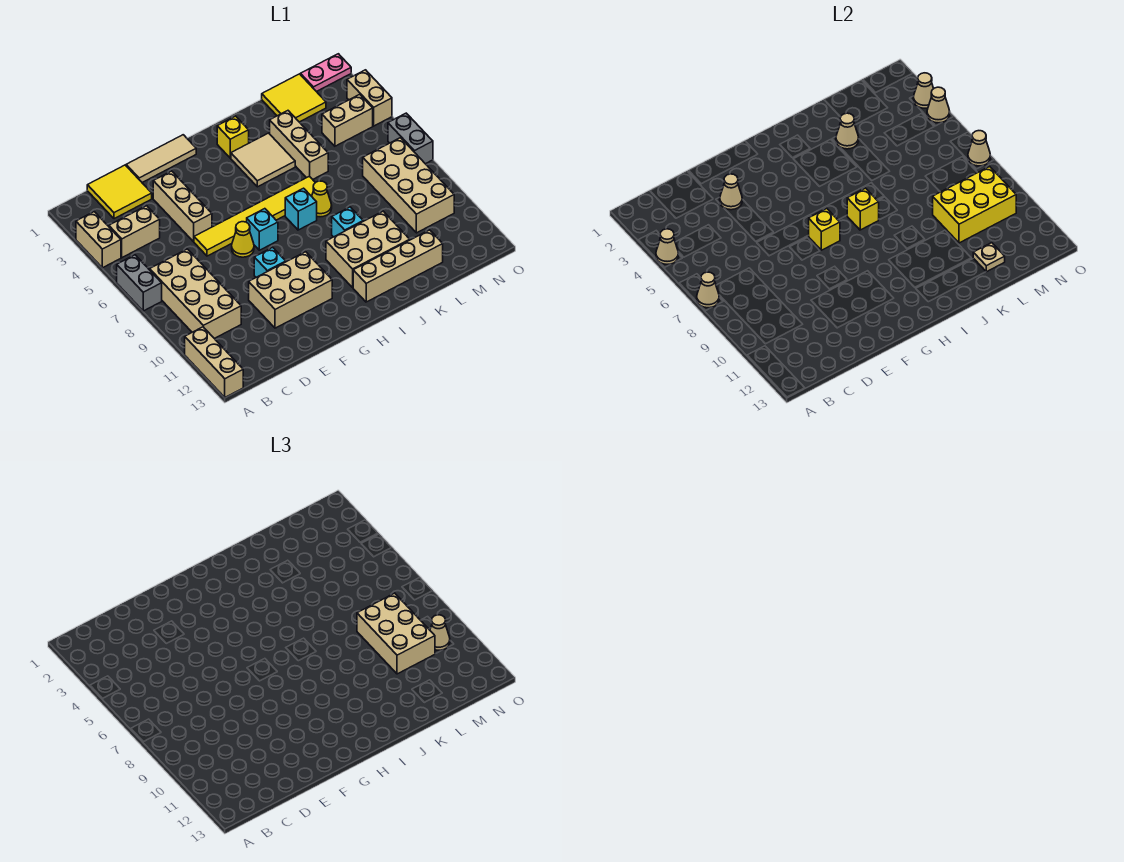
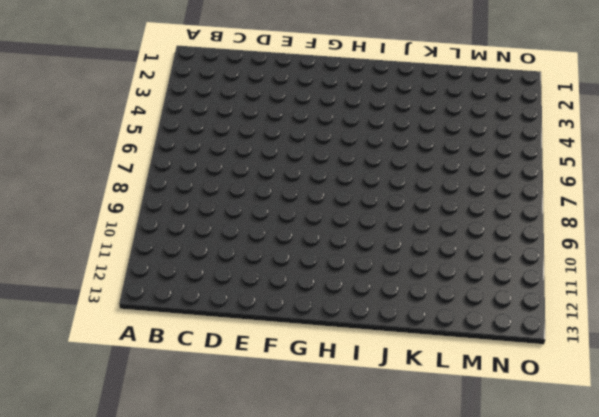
none -> tan 1x2 brick [76,212,121,268]
none -> grey 1x2 brick [117,255,162,311]
none -> tan 1x3 brick [185,327,243,397]
none -> tan 1x2 brick [109,206,160,258]

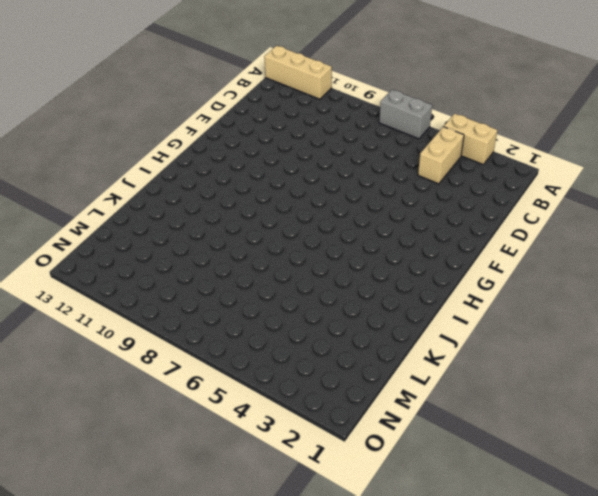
none -> tan 2x4 brick [150,249,241,339]
none -> yellow 2x2 tile [87,165,152,219]
none -> tan 1x3 tile [126,135,196,182]
none -> tan 1x3 brick [153,171,212,242]

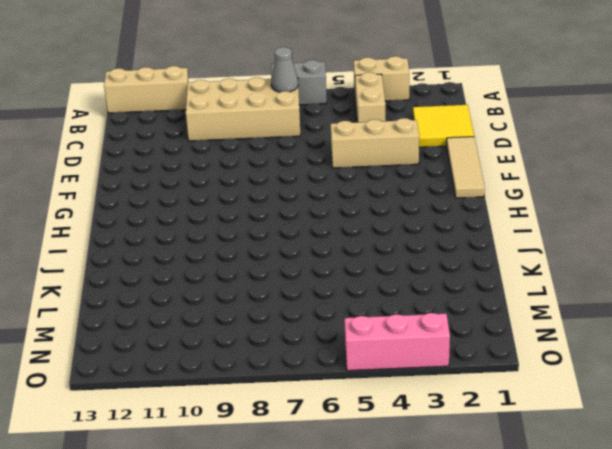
grey 1x1 cone [271,47,298,92] -> none
pink 1x3 brick [344,313,450,371] -> tan 1x2 brick [347,70,392,126]
none -> yellow 1x6 tile [194,176,315,256]
none -> tan 2x3 brick [249,252,332,328]
none -> yellow 1x1 cone [232,222,254,257]
none -> cyan 1x1 brick [254,247,286,277]

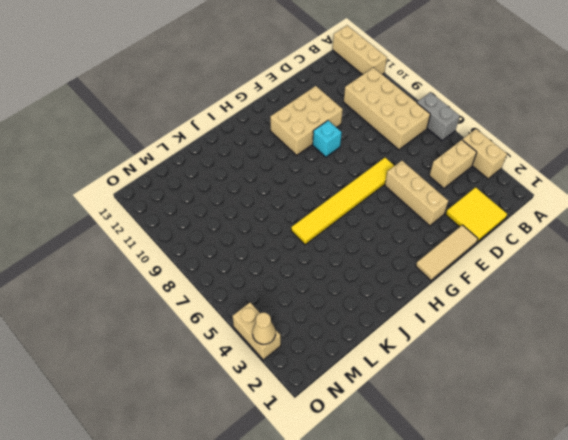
none -> yellow 1x1 cone [232,222,254,257]
none -> cyan 1x1 brick [247,209,278,250]
none -> yellow 1x1 brick [217,116,249,158]
none -> tan 2x2 tile [231,133,295,187]

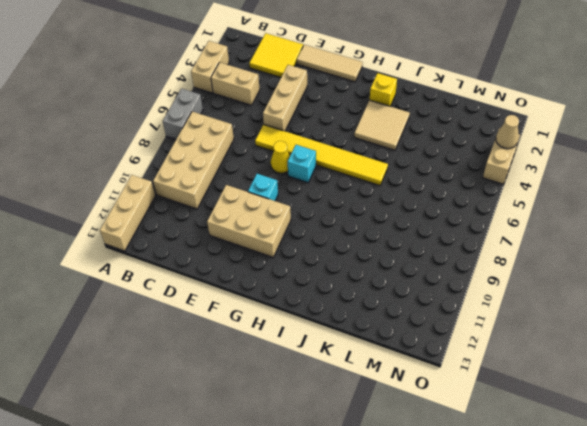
none -> cyan 1x1 brick [285,188,317,230]
none -> tan 2x3 brick [326,211,410,287]
none -> tan 1x4 brick [353,230,443,302]
none -> yellow 1x1 cone [312,181,332,217]

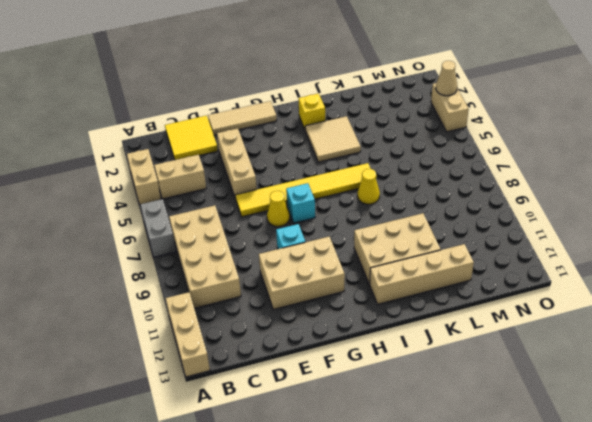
none -> cyan 1x1 brick [285,188,317,230]
none -> cyan 1x1 brick [332,207,363,237]
none -> tan 1x3 brick [270,111,328,179]
none -> yellow 2x2 tile [262,74,326,122]

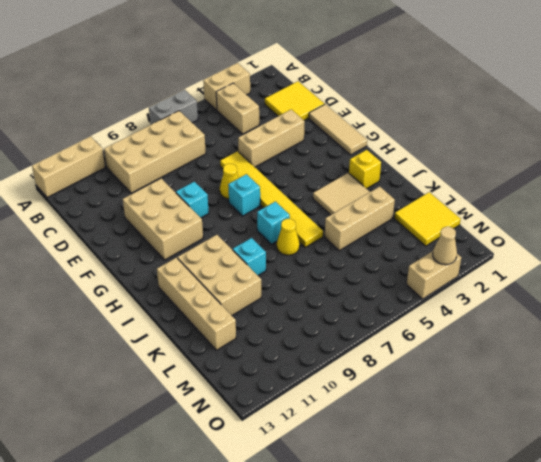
none -> tan 1x2 brick [322,94,373,146]
none -> tan 2x4 brick [363,138,454,233]
none -> pink 1x2 plate [300,54,351,92]
none -> grey 1x2 brick [388,113,433,164]

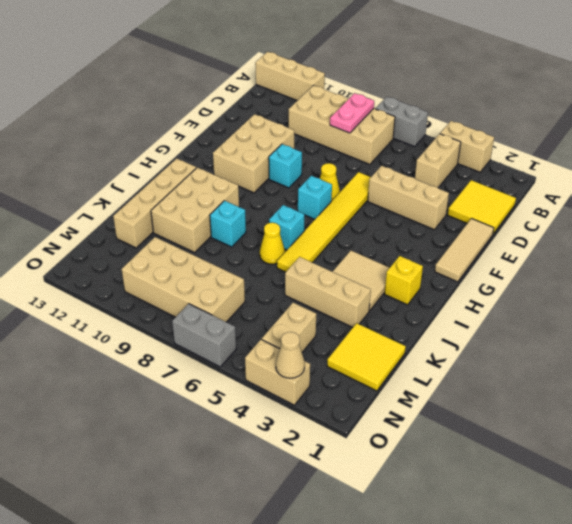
pink 1x2 plate [330,93,374,133] -> pink 1x2 plate moved to [300,54,351,92]
none -> tan 1x1 cone [656,229,678,264]
none -> tan 1x1 cone [697,272,719,308]
none -> tan 1x1 cone [720,174,742,210]
none -> yellow 1x1 brick [809,209,840,250]

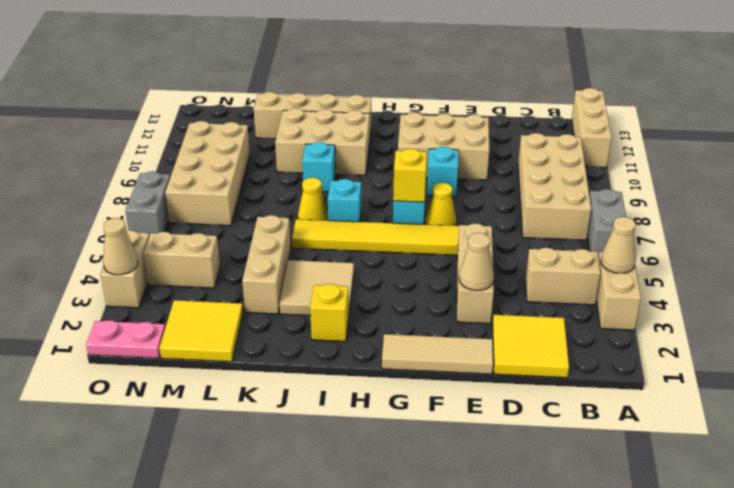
none -> tan 1x1 cone [697,272,719,308]
none -> yellow 1x1 brick [847,188,879,230]
none -> tan 1x1 cone [836,113,859,149]
none -> yellow 2x3 brick [933,166,1016,243]

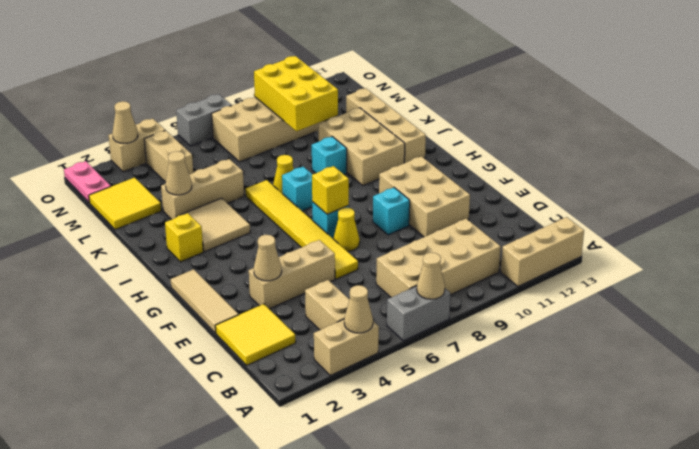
none -> yellow 1x1 brick [847,188,879,230]
none -> tan 1x1 plate [973,243,1005,272]
none -> tan 1x1 cone [927,87,950,123]
none -> tan 1x1 cone [968,131,990,166]

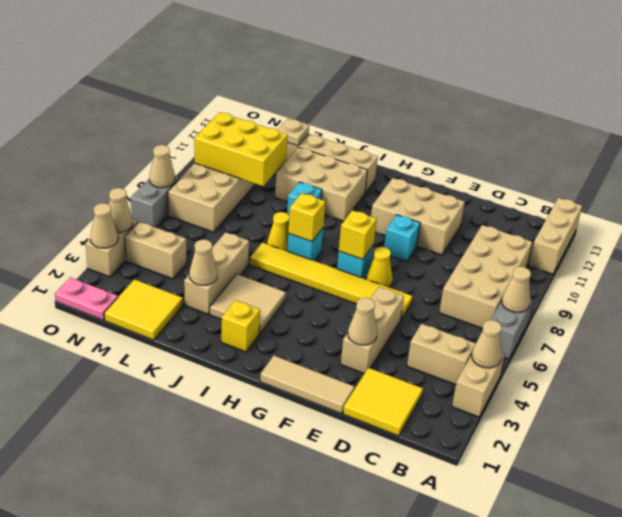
none -> tan 2x3 brick [357,593,435,674]
none -> tan 1x1 cone [430,615,450,650]

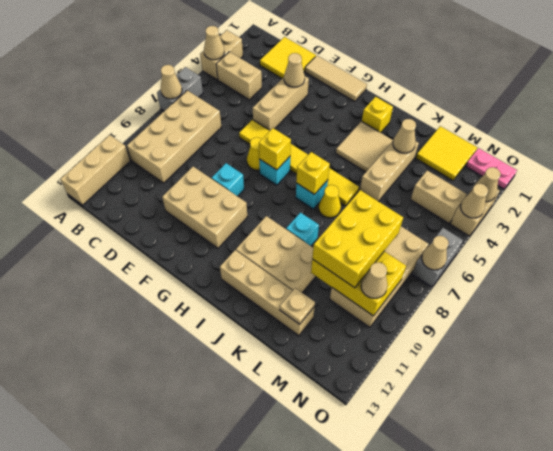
yellow 2x3 brick [312,190,403,288] -> tan 2x3 brick [357,593,435,674]

